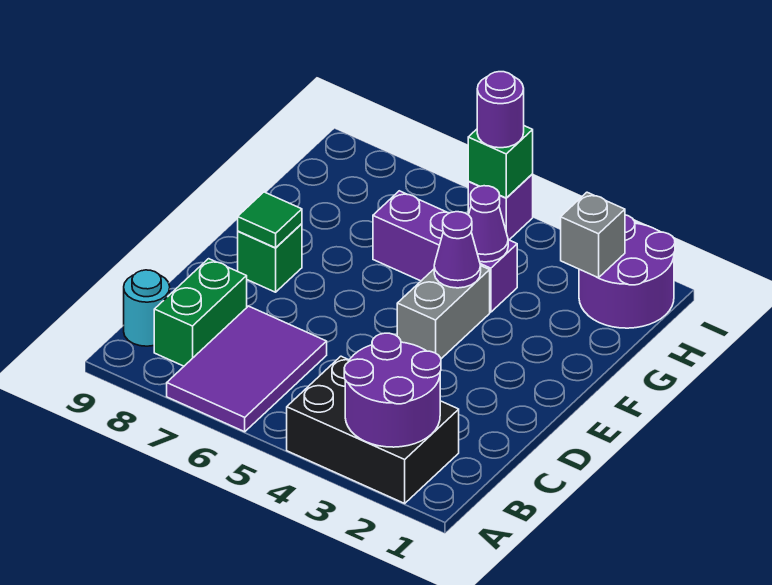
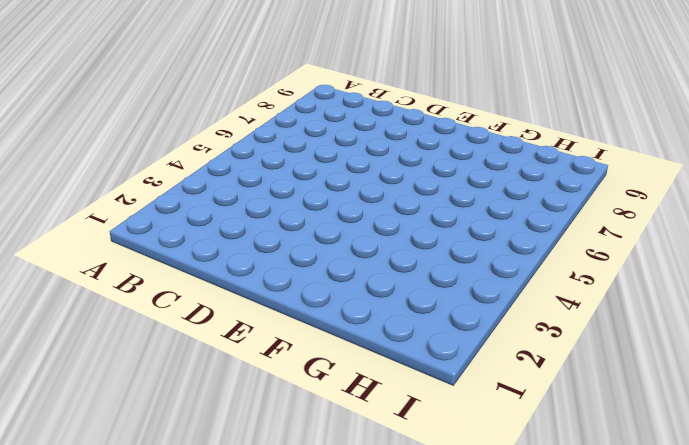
none -> black 2x3 brick [287,356,459,503]
none -> purple 2x3 tile [167,306,327,432]
none -> green 1x2 brick [154,259,247,366]

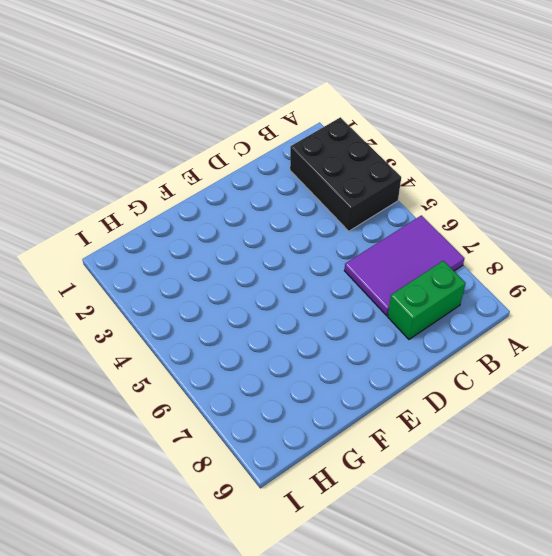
none -> cyan 1x1 round brick [124,270,170,346]
none -> grey 1x2 brick [397,266,490,359]
none -> green 1x1 brick [238,224,302,292]

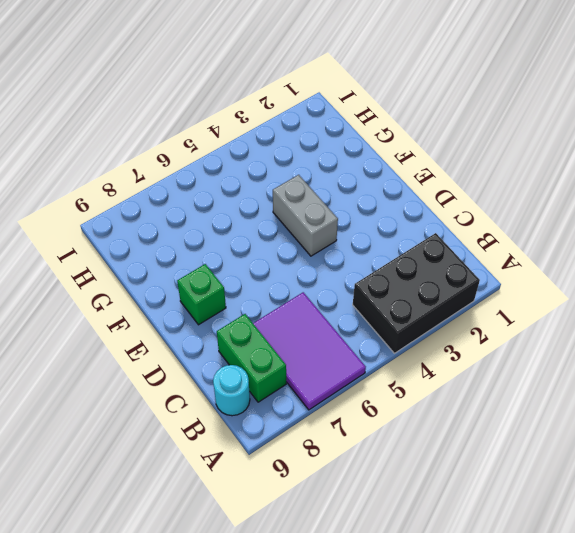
none -> purple 1x3 brick [373,191,517,312]
none -> purple 2x2 round brick [579,215,675,328]
none -> purple 1x1 brick [468,174,533,240]

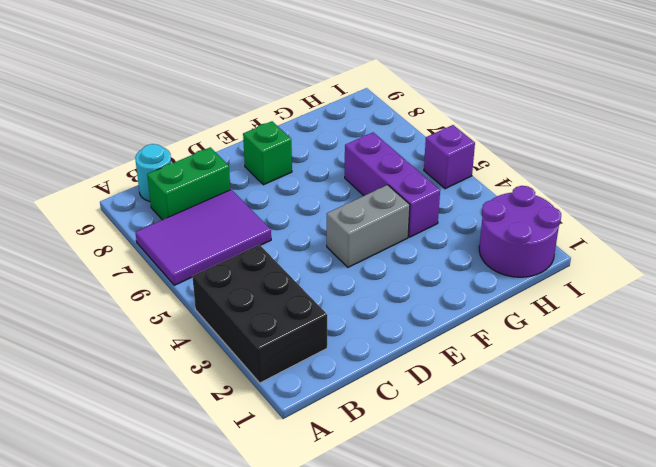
none -> purple 2x2 round brick [344,333,441,447]
none -> green 1x1 tile [238,192,302,248]
none -> purple 1x1 cone [434,212,481,288]

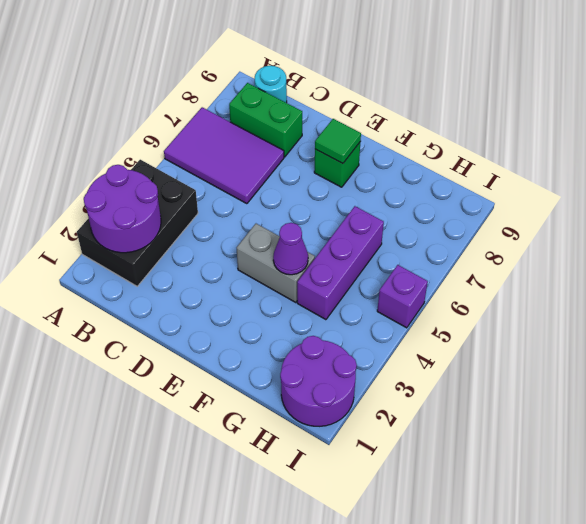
none -> purple 1x1 cone [469,186,508,262]
none -> grey 1x1 brick [561,192,625,278]
none -> green 1x1 brick [468,126,533,198]

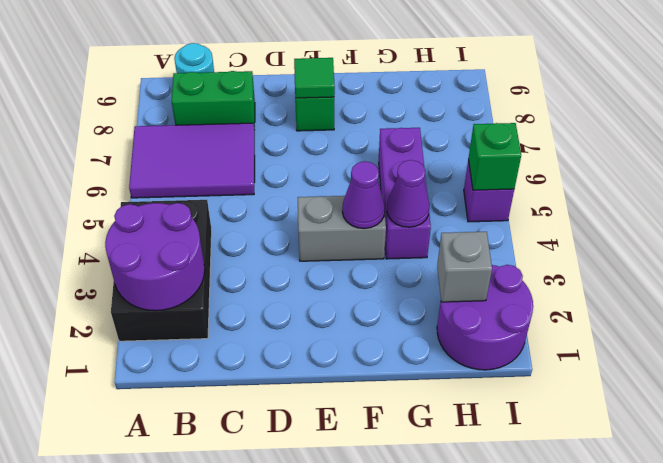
none -> purple 1x1 round brick [477,72,524,148]

